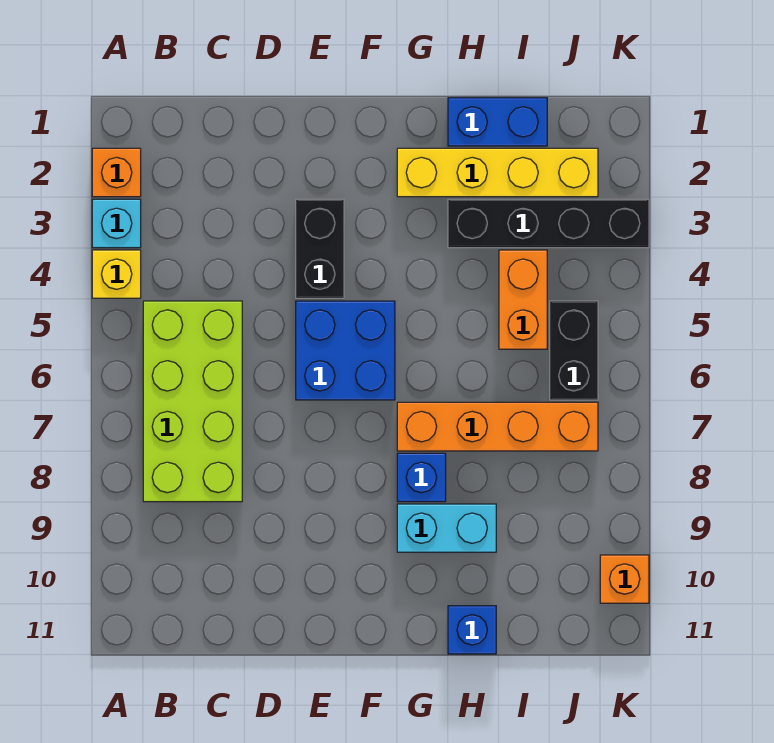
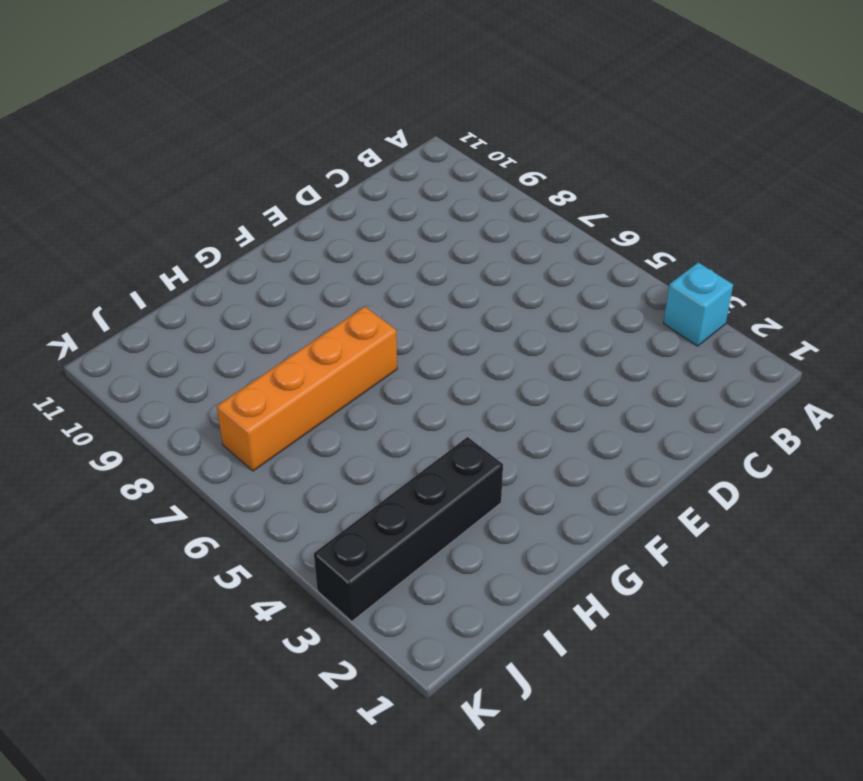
none -> orange 1x1 brick [92,148,141,197]
none -> yellow 1x1 brick [92,250,141,298]
none -> lime 2x4 brick [143,301,242,502]

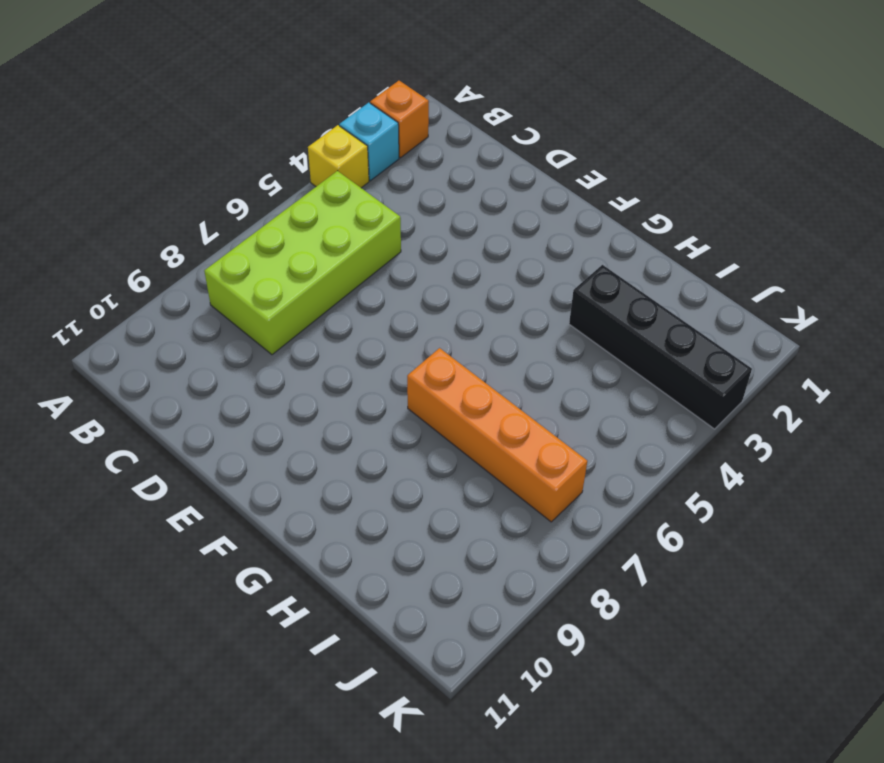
none -> black 1x2 brick [296,199,344,298]
none -> blue 2x2 brick [296,301,395,400]
none -> yellow 1x4 brick [397,148,598,197]

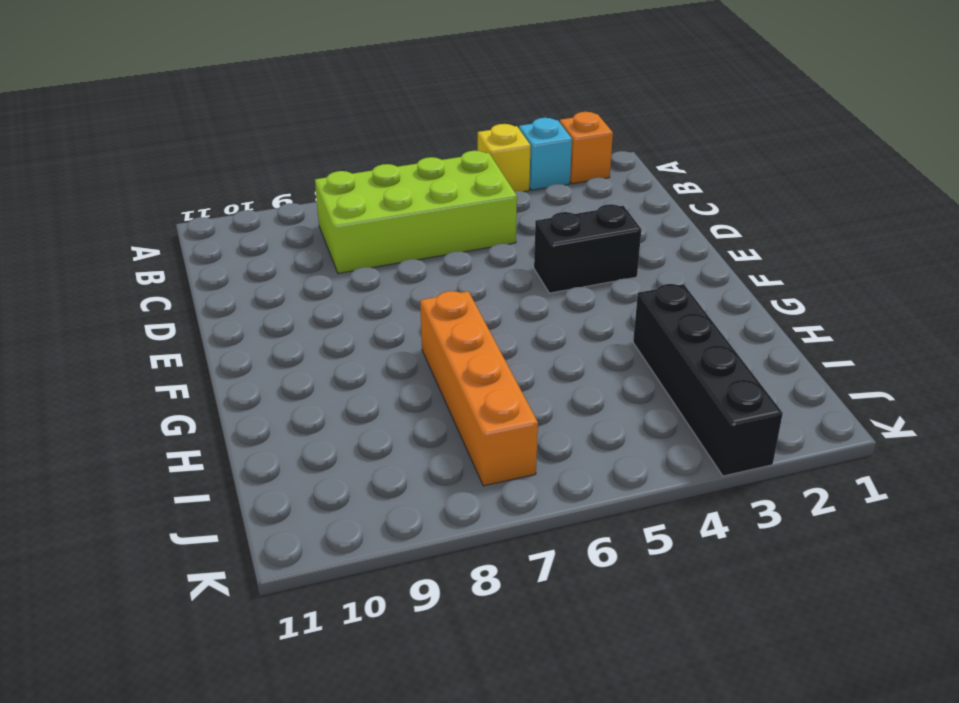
none -> blue 2x2 brick [296,301,395,400]
none -> yellow 1x4 brick [397,148,598,197]
none -> blue 1x1 brick [397,453,446,502]

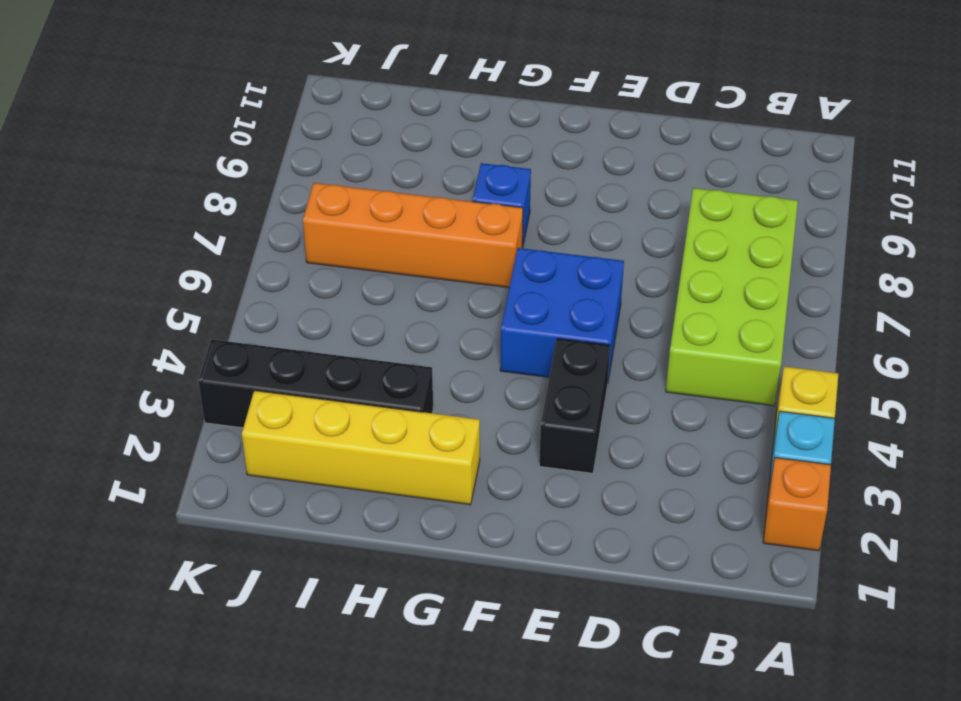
none -> cyan 1x2 brick [397,504,496,552]
none -> blue 1x2 brick [448,98,547,146]
none -> blue 1x1 brick [448,606,496,654]

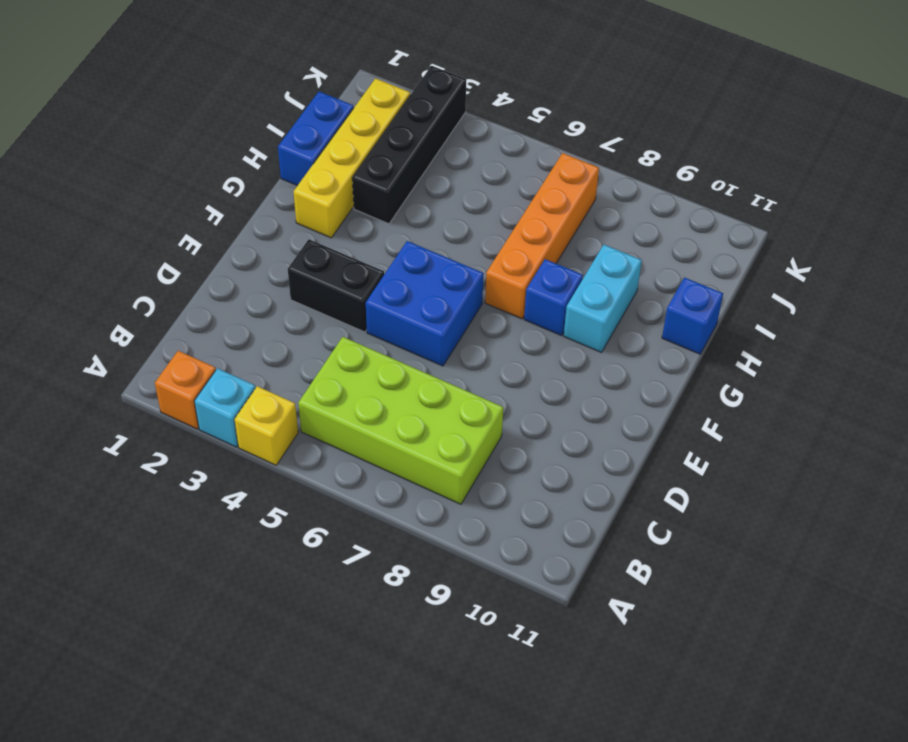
none -> orange 1x2 brick [499,250,547,349]
none -> black 1x2 brick [550,301,598,400]
none -> orange 1x1 brick [600,555,649,603]

